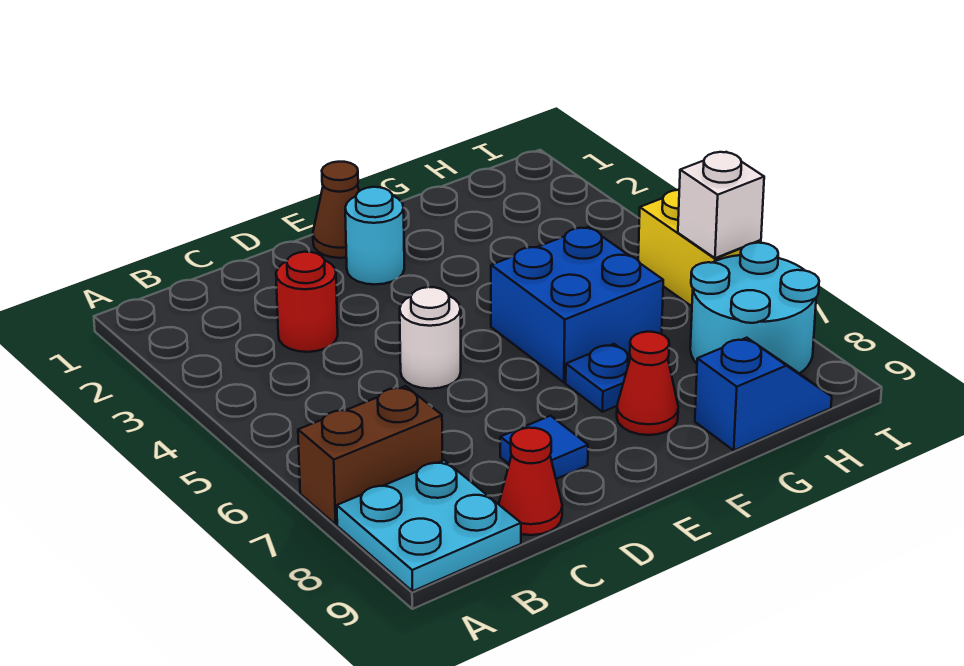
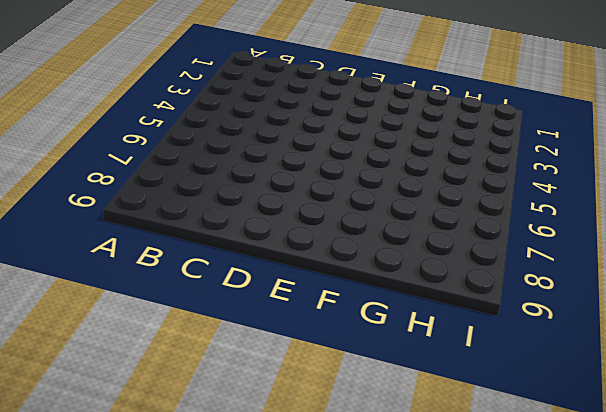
none -> brown 1x2 brick [298,386,442,524]
none -> cyan 2x2 plate [337,460,521,591]
none -> red 1x1 round brick [276,252,338,352]

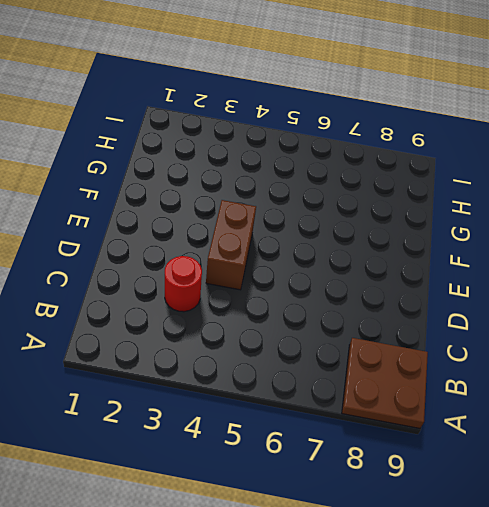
brown 2x2 plate [342,338,428,428] -> cyan 2x2 plate [337,460,521,591]
brown 1x2 brick [206,200,256,290] -> brown 1x2 brick moved to [298,386,442,524]
none -> red 1x1 cone [499,428,562,535]
none -> white 1x1 round brick [400,287,461,389]
none -> blue 1x1 tile [500,416,588,479]

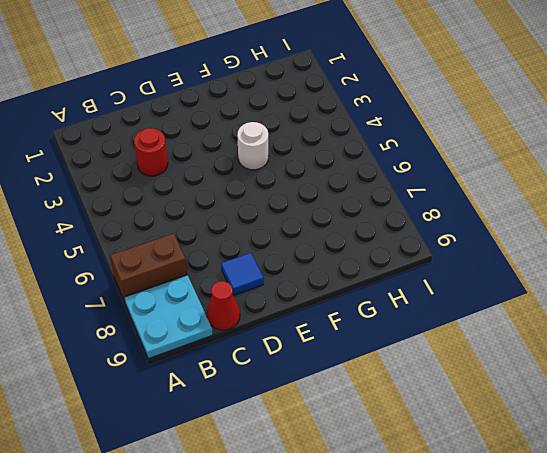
white 1x1 round brick [237,122,269,170] -> white 1x1 round brick moved to [400,287,461,389]
none -> brown 1x1 cone [313,162,359,258]
none -> cyan 1x1 round brick [345,187,404,285]
none -> blue 2x2 brick [491,227,663,382]

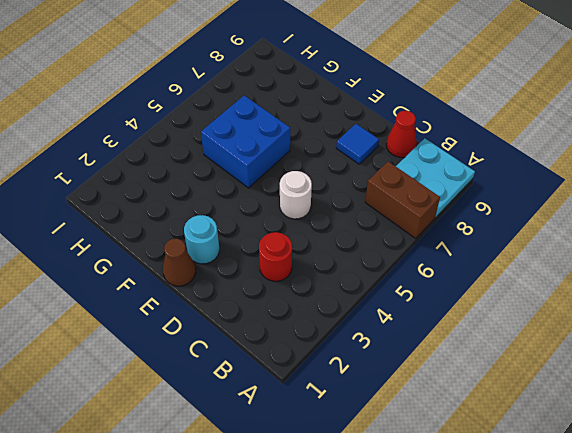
none -> blue 1x1 plate [566,344,631,412]
none -> red 1x1 cone [617,332,678,435]
none -> blue 1x2 slope [695,338,832,450]

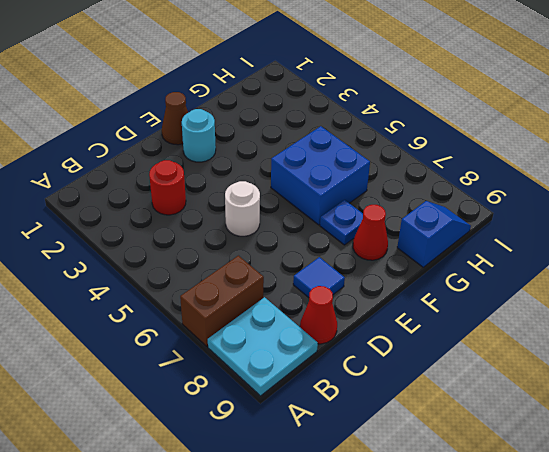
none -> cyan 2x2 round brick [690,243,819,374]
none -> yellow 1x2 brick [638,190,761,306]
none -> white 1x1 brick [678,152,764,258]

